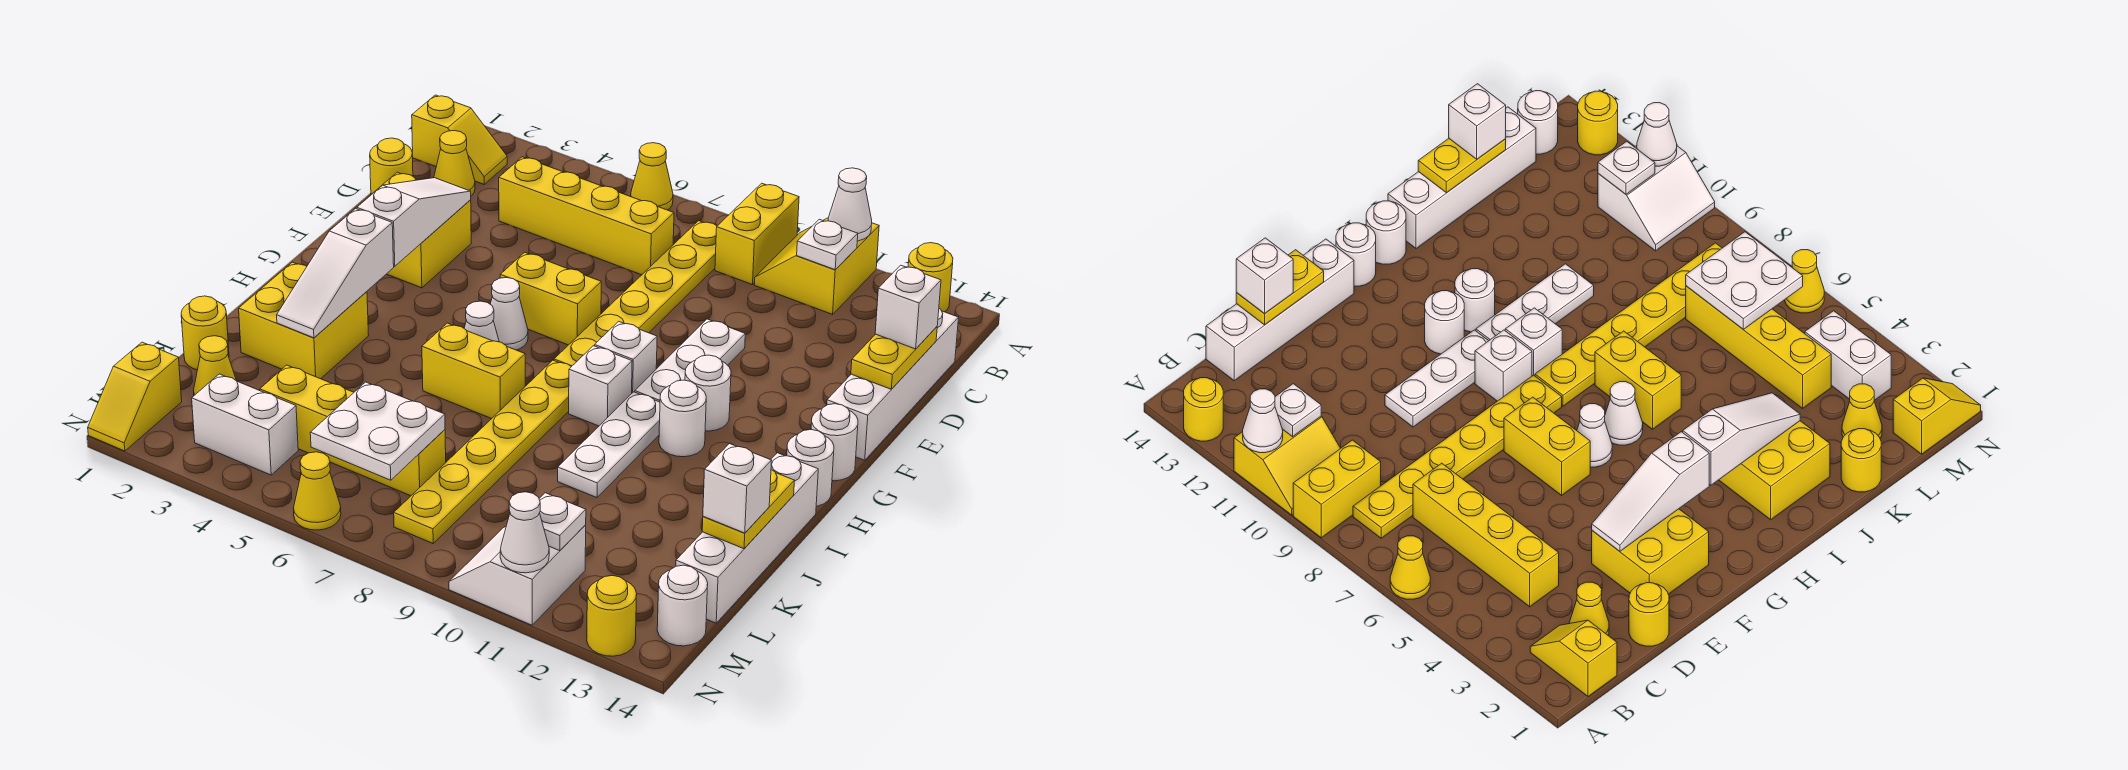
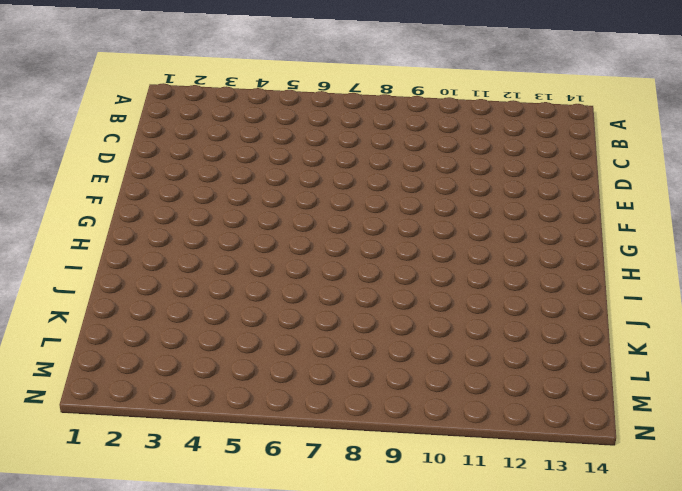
none -> yellow 1x1 cone [631,143,673,210]
none -> yellow 1x2 brick [715,183,799,285]
none -> yellow 2x2 slope [754,218,879,314]
none -> yellow 1x1 round brick [908,243,953,312]

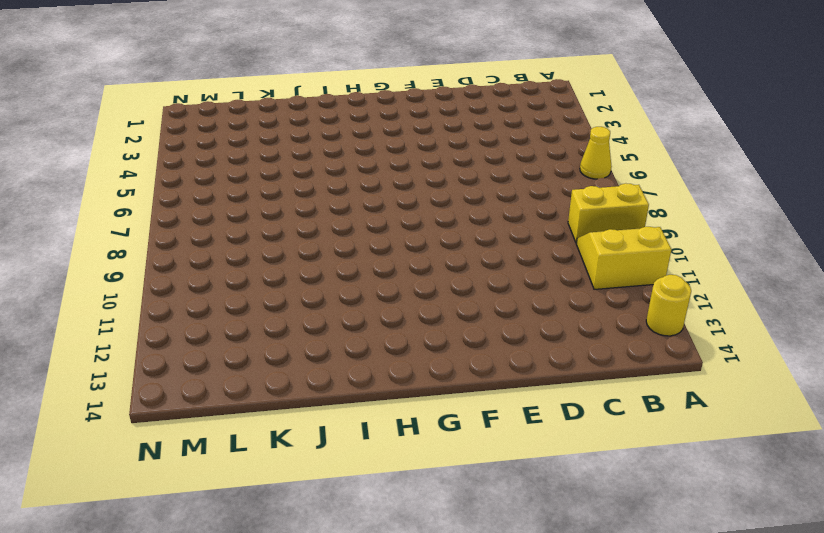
none -> yellow 1x2 slope [412,95,507,184]
none -> yellow 1x6 plate [554,221,717,367]
none -> yellow 1x1 cone [434,131,475,196]
none -> yellow 1x4 brick [499,157,674,275]

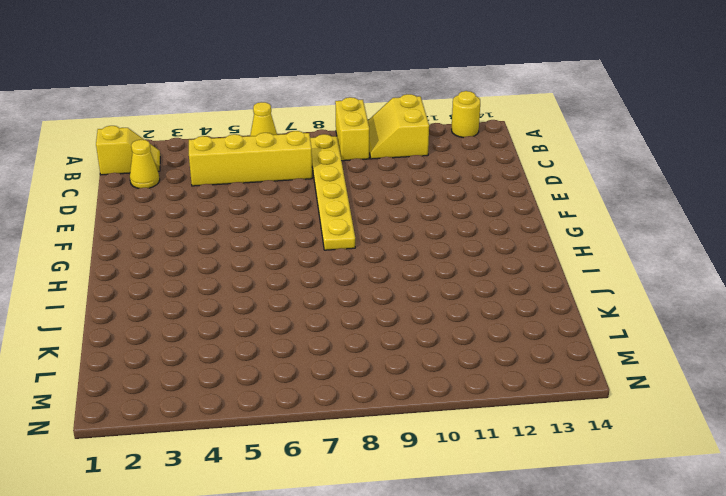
none -> white 1x4 brick [827,309,959,460]
none -> yellow 1x1 round brick [370,138,413,194]
none -> yellow 2x2 brick [348,172,471,288]
none -> white 1x3 plate [635,319,745,402]

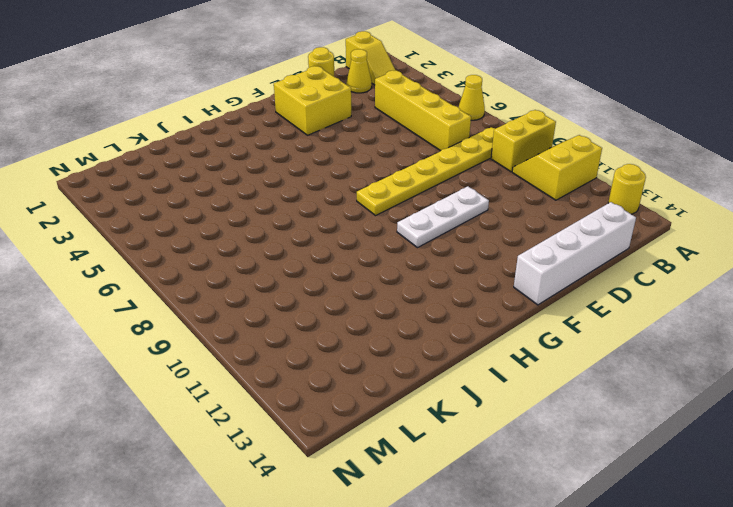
none -> yellow 1x2 brick [500,252,601,345]
none -> white 1x1 cone [490,278,528,350]
none -> white 1x1 brick [595,321,657,393]
none -> white 1x1 round brick [685,355,731,431]

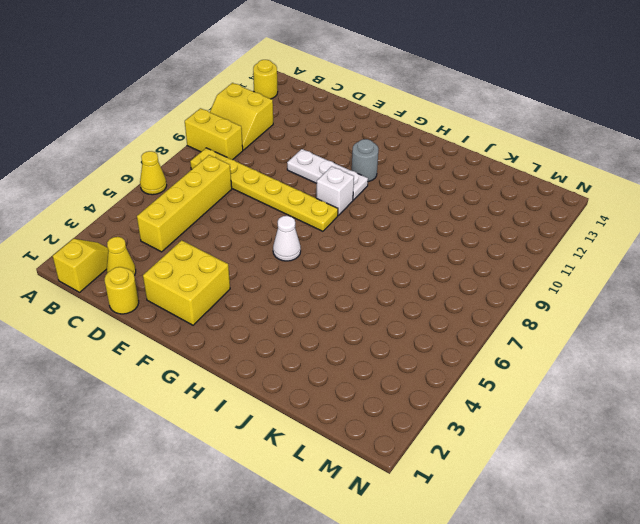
grey 1x1 round brick [352,139,378,182] -> white 1x1 round brick [685,355,731,431]
none -> white 1x4 brick [827,309,959,460]
none -> yellow 1x2 brick [500,252,601,345]
none -> white 1x1 round brick [811,404,858,481]
none -> white 1x1 cone [464,301,499,342]

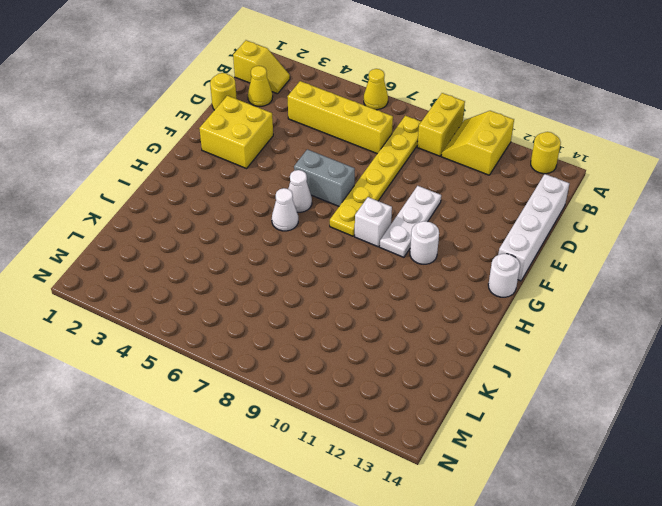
grey 1x2 brick [294,149,355,206] -> yellow 1x2 brick [500,252,601,345]
none -> yellow 1x6 plate [394,360,571,543]
none -> white 1x1 brick [569,346,632,426]
none -> white 1x3 plate [558,392,660,498]
none -> white 1x1 round brick [659,380,706,457]

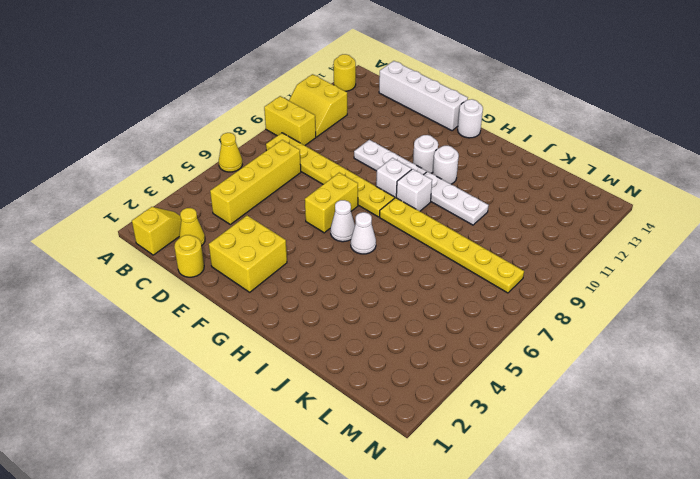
none -> white 1x1 round brick [787,430,834,506]
none -> yellow 2x2 brick [239,262,369,379]
none -> yellow 1x2 brick [422,323,525,419]
none -> white 1x4 brick [676,453,818,623]

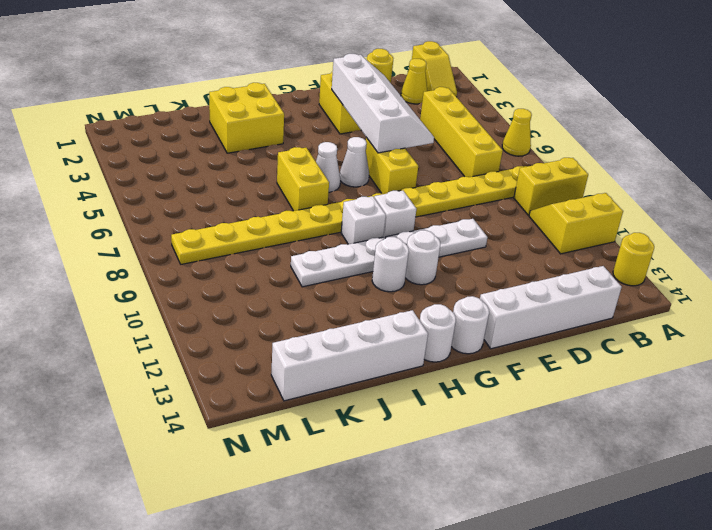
white 2x4 slope [332,54,434,153] -> white 1x3 slope [357,178,471,266]
none -> yellow 1x1 round brick [181,296,229,370]
none -> yellow 1x1 cone [194,336,236,395]
none -> yellow 1x4 brick [260,365,446,496]
none -> yellow 1x2 slope [88,342,182,451]

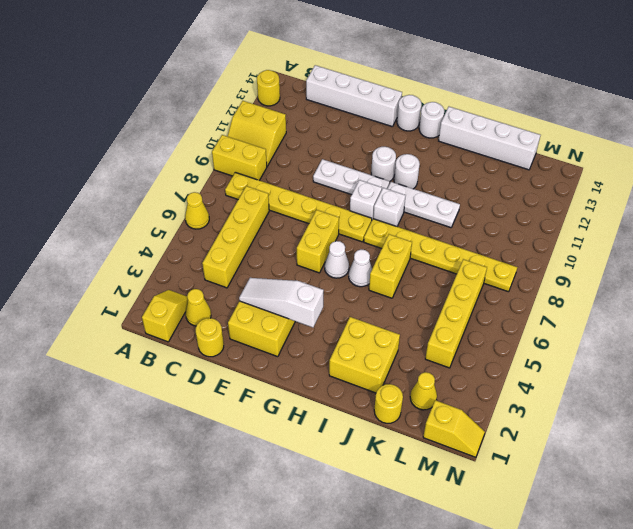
none -> white 1x2 brick [192,374,298,475]
none -> white 2x2 slope [449,525,586,625]
none -> white 1x1 round brick [657,565,708,646]
none -> yellow 1x1 cone [293,452,341,530]

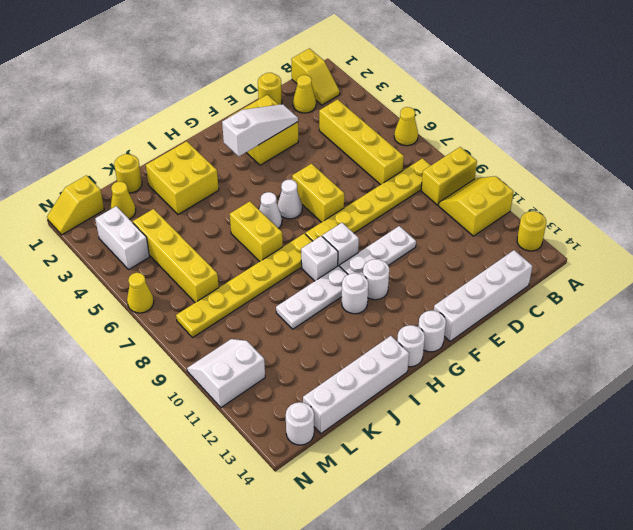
none -> yellow 1x1 round brick [587,576,637,656]
none -> white 1x1 cone [828,168,872,241]
none -> white 1x1 plate [797,219,858,270]
none -> yellow 1x2 plate [851,327,937,389]

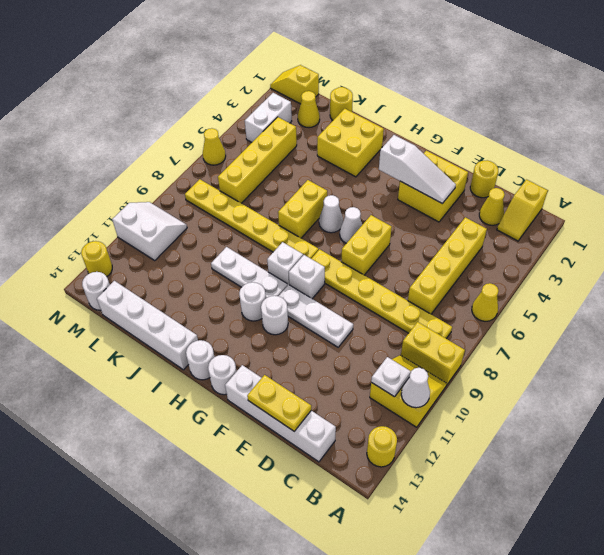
none -> white 1x3 slope [277,209,394,338]
none -> yellow 1x2 plate [702,470,794,549]
none -> white 2x2 plate [310,382,445,480]
none -> white 1x1 plate [539,493,586,551]

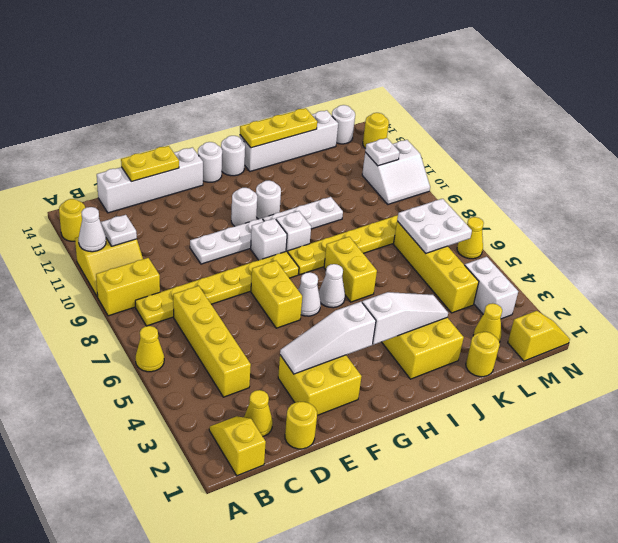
yellow 1x3 plate [240,108,317,148] -> yellow 1x2 plate [702,470,794,549]
none -> white 1x1 cone [500,492,549,573]
none -> white 1x1 brick [875,265,941,349]
none -> white 1x1 brick [703,443,772,533]

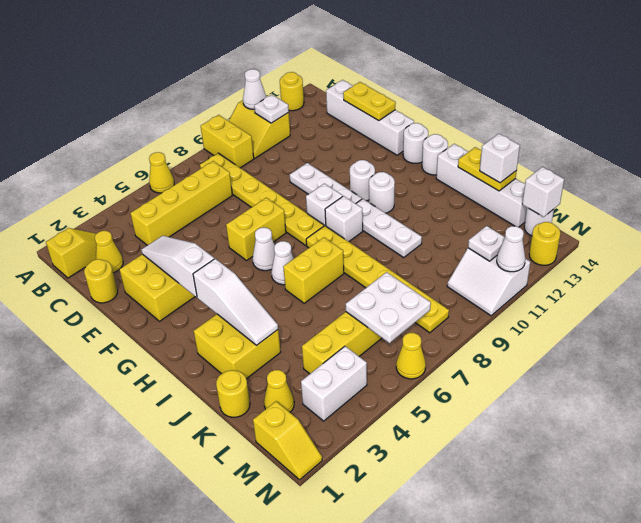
white 1x1 brick [522,167,564,217] -> white 1x1 brick moved to [875,265,941,349]

